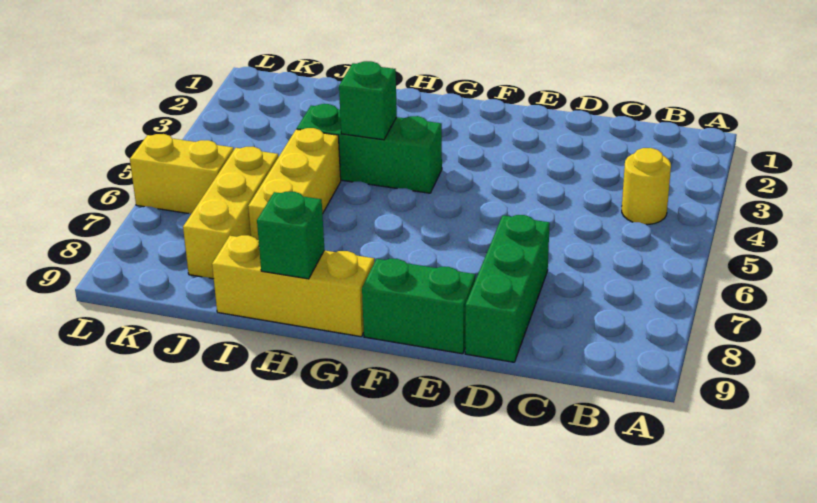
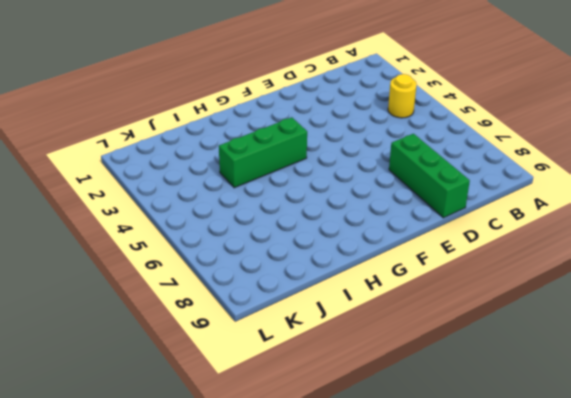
none -> green 1x2 brick [362,259,476,354]
none -> yellow 1x3 brick [212,235,374,337]

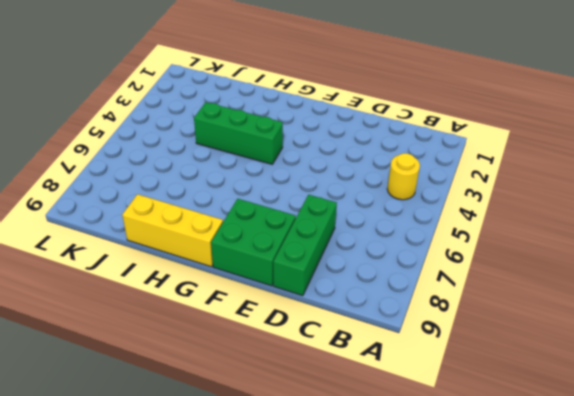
green 2x2 brick [211,199,296,286] -> green 1x2 brick [362,259,476,354]
none -> yellow 1x3 brick [248,128,341,240]
none -> yellow 1x3 brick [183,147,279,279]

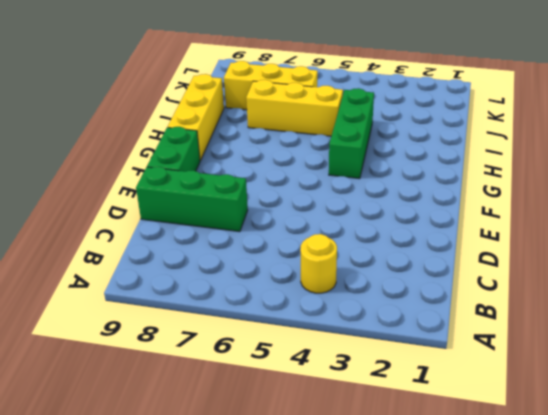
none -> yellow 1x2 brick [130,134,234,214]
none -> green 1x1 brick [339,61,397,140]

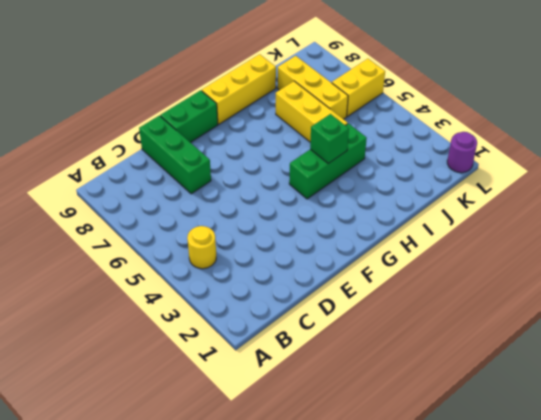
purple 1x1 round brick [447,132,477,173] -> none
none -> green 1x1 brick [257,192,324,279]

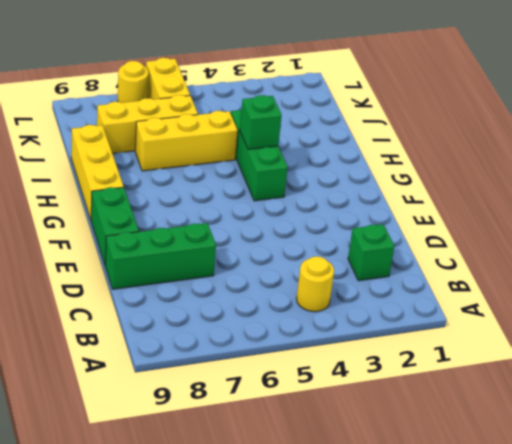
green 1x1 brick [348,224,394,281] -> green 1x1 brick moved to [257,192,324,279]
yellow 1x1 round brick [118,61,148,103] -> none

